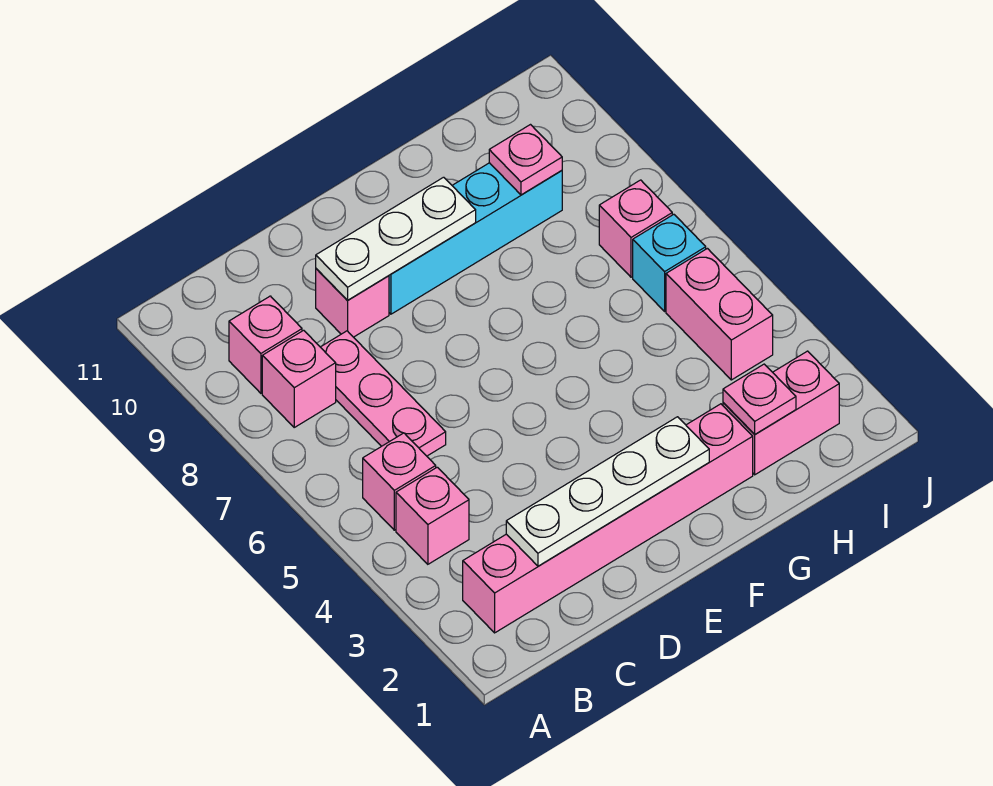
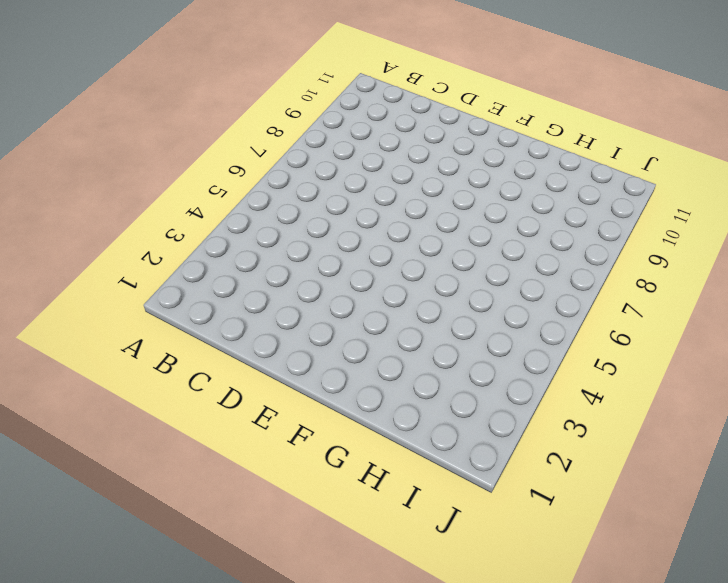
none -> pink 1x6 brick [463,404,753,633]
none -> pink 1x1 brick [396,467,469,564]
none -> pink 1x1 brick [363,433,436,530]

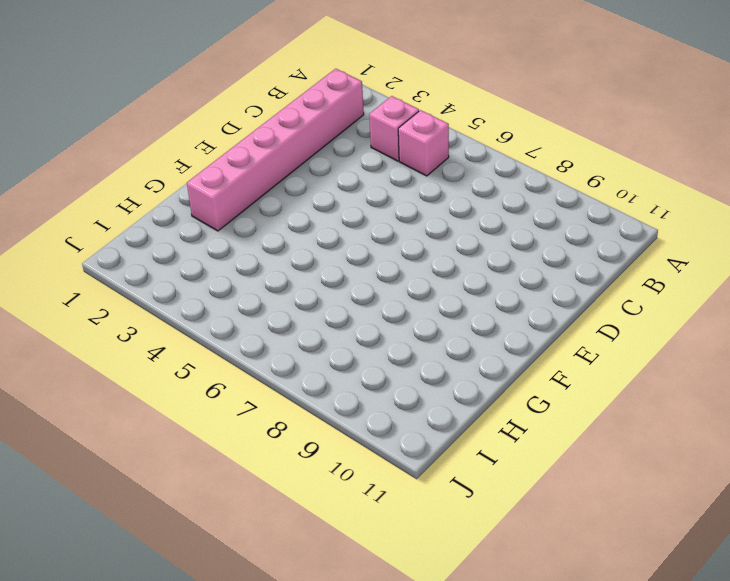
none -> pink 1x1 brick [262,330,336,427]
none -> pink 1x1 brick [229,296,302,393]
none -> pink 1x3 plate [321,331,446,456]

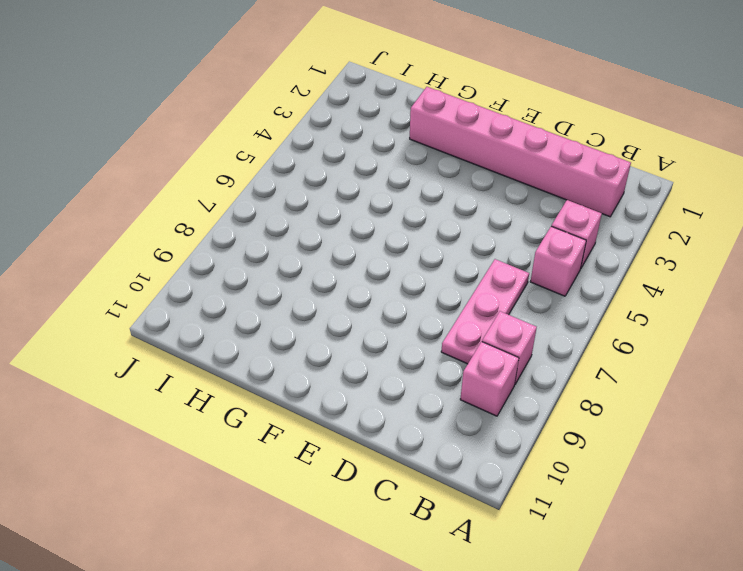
none -> pink 1x1 brick [316,269,389,337]
none -> cyan 1x4 brick [389,163,562,314]
none -> pink 1x2 brick [723,351,839,475]

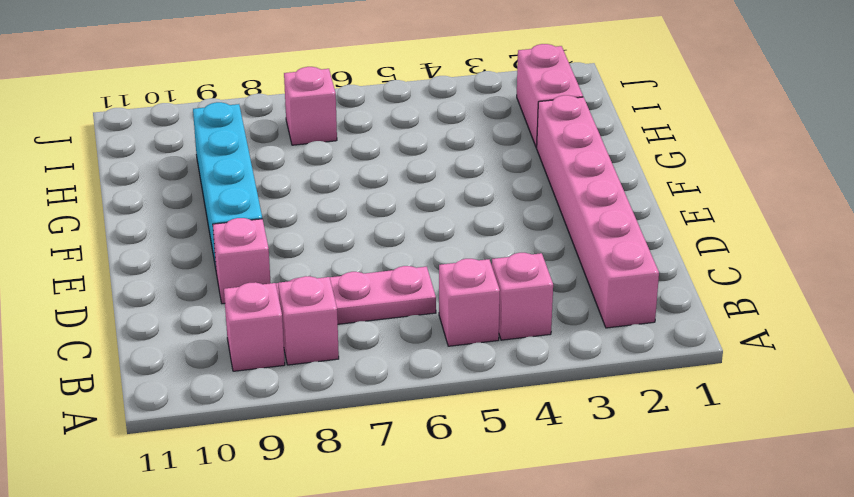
none -> pink 1x2 brick [666,249,773,380]
none -> cyan 1x1 brick [633,214,706,311]
none -> white 1x4 plate [506,417,709,566]

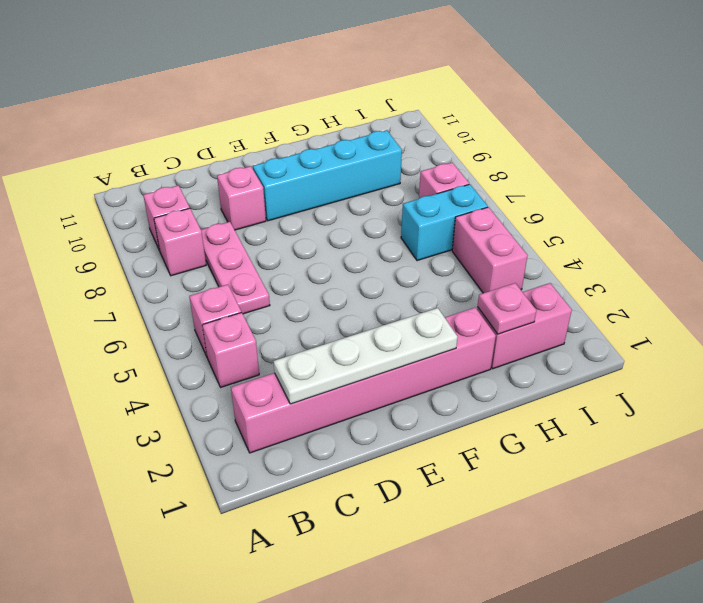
cyan 1x2 brick [401,184,488,261] -> cyan 1x1 brick [633,214,706,311]
none -> white 1x3 plate [316,177,476,300]
none -> pink 1x1 plate [489,125,562,195]

